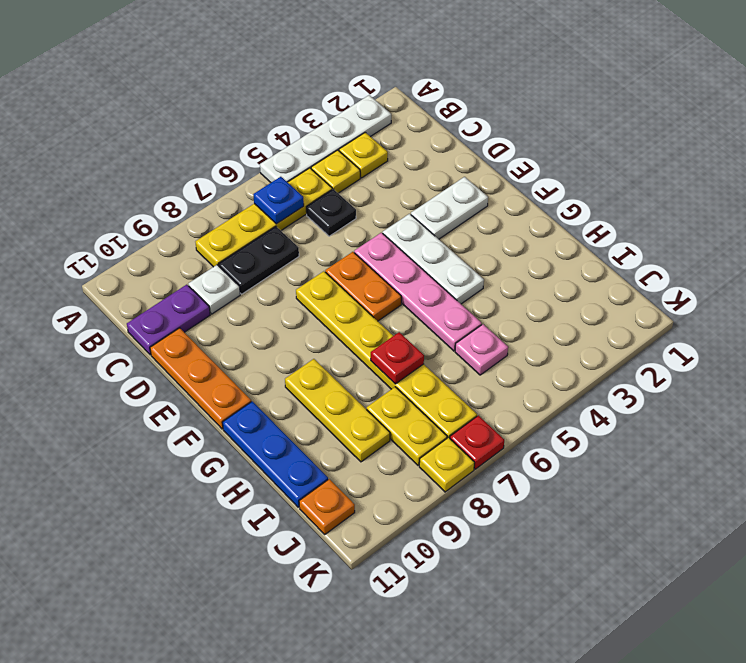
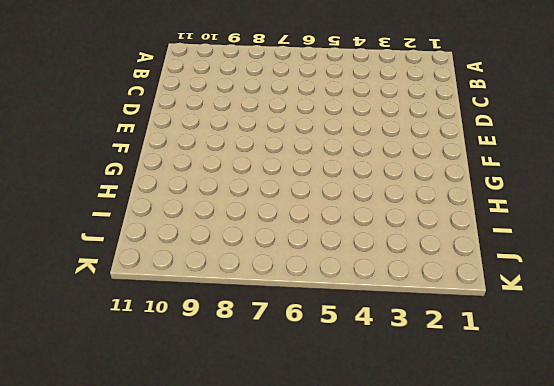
none -> white 1x4 plate [260,95,391,182]
none -> yellow 1x1 plate [339,132,388,178]
none -> yellow 1x1 plate [311,150,360,193]

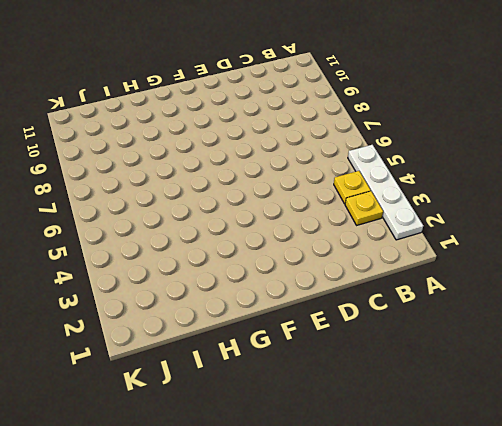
none -> yellow 1x4 plate [196,168,332,267]
none -> black 1x1 plate [306,189,356,236]
none -> black 1x2 plate [219,227,299,294]

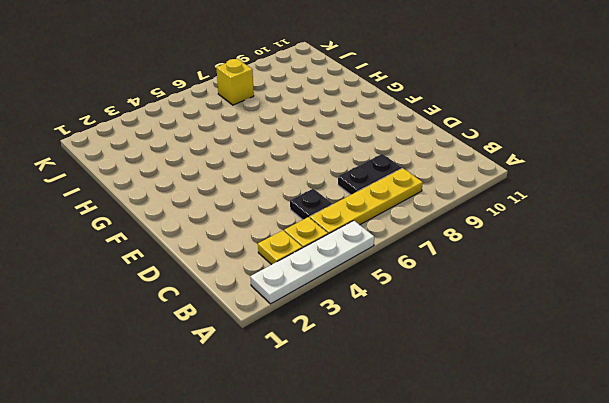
yellow 1x1 brick [216,59,254,105] -> yellow 1x6 plate [296,271,477,438]
none -> white 1x1 plate [188,265,240,314]
none -> purple 1x2 plate [127,285,210,355]
none -> orange 1x3 plate [150,328,251,429]

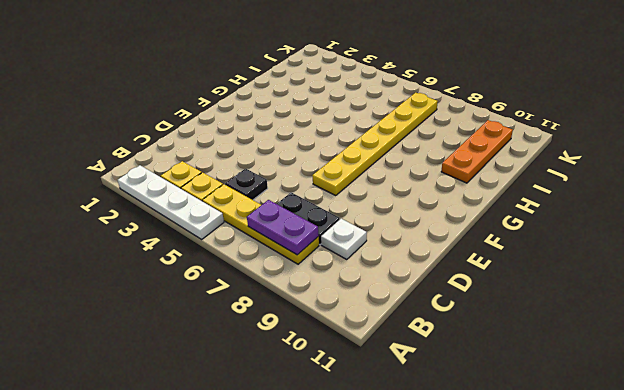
purple 1x2 plate [247,200,319,255] -> purple 1x2 plate moved to [127,285,210,355]
orange 1x3 plate [441,120,513,183] -> orange 1x3 plate moved to [150,328,251,429]
none -> white 1x2 plate [411,177,488,239]
none -> white 1x3 plate [383,214,484,304]
none -> pink 1x4 plate [354,233,482,351]

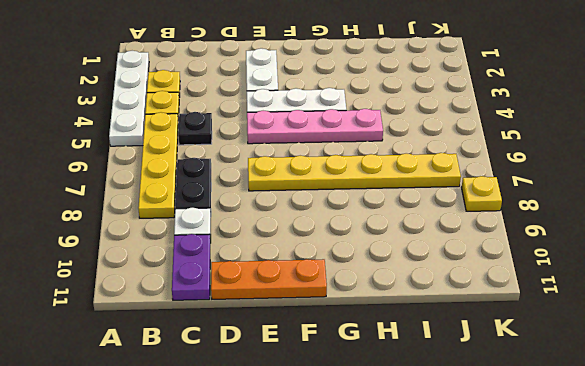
none -> orange 1x2 plate [325,252,401,321]
none -> yellow 1x3 plate [285,359,390,462]
none -> blue 1x3 plate [222,401,328,507]

